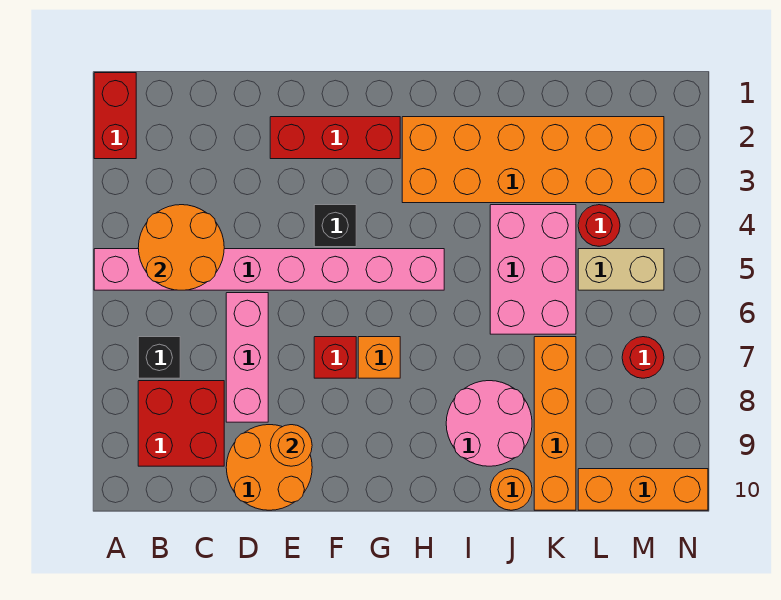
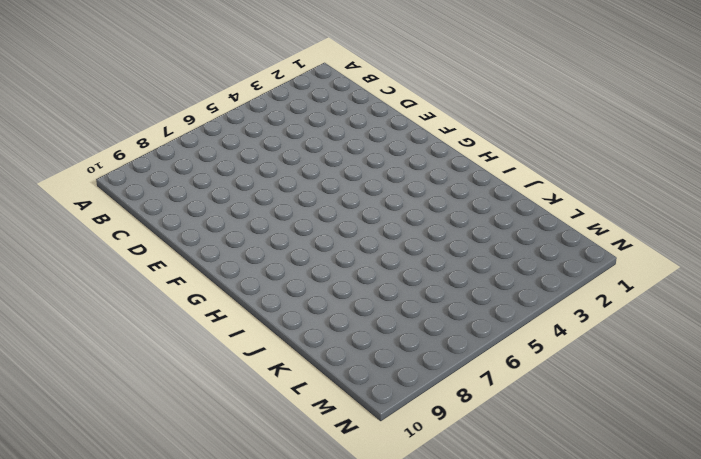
none -> red 1x2 brick [94,73,136,159]
none -> pink 1x8 brick [94,249,444,290]
none -> black 1x1 brick [138,337,180,378]

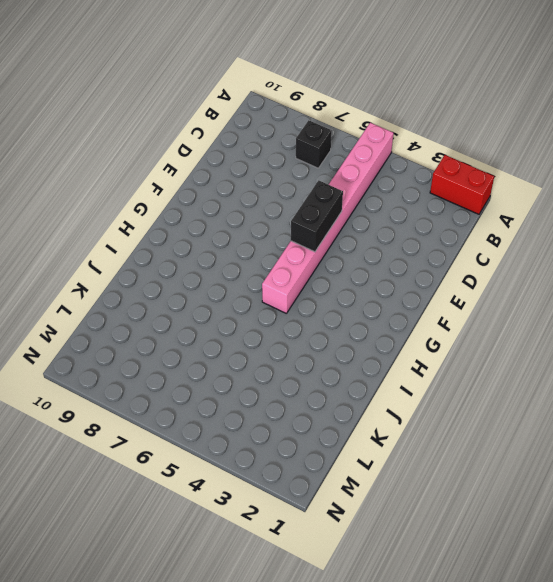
black 1x2 brick [291,181,343,252] -> none
none -> red 2x2 brick [138,381,224,466]
none -> pink 1x3 brick [226,293,268,422]
none -> orange 2x2 round brick [226,425,312,510]

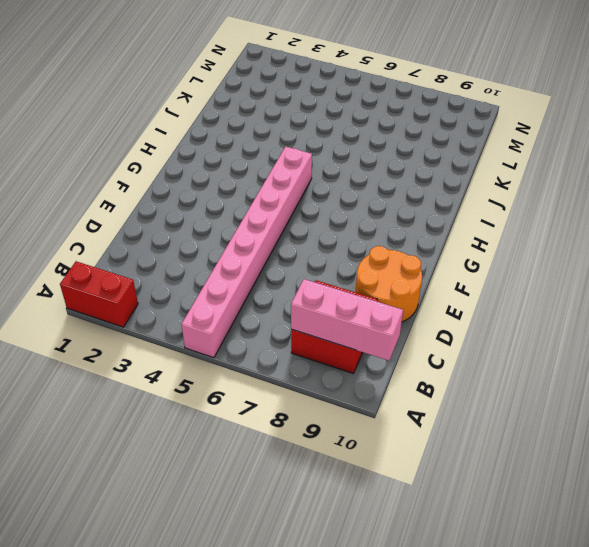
pink 1x3 brick [291,279,403,361] -> pink 1x3 brick moved to [226,293,268,422]
none -> black 1x1 brick [138,337,180,378]
none -> red 1x3 brick [270,117,400,159]
none -> black 1x1 brick [314,205,356,247]

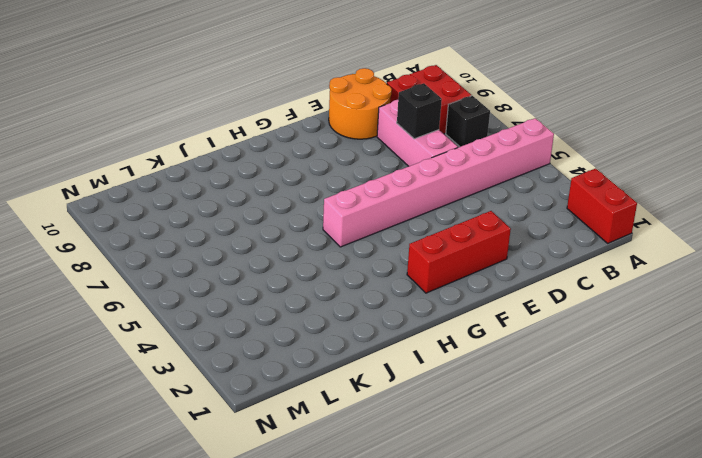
black 1x1 brick [397,83,442,139] -> black 1x1 brick moved to [314,205,356,247]
none -> red 1x1 brick [314,337,356,378]
none -> orange 1x1 brick [358,337,400,378]
none -> orange 2x6 brick [402,117,664,203]

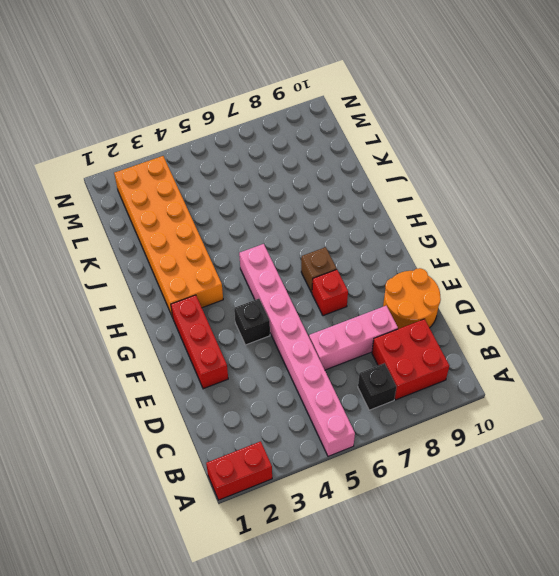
brown 1x1 brick [301,247,337,293] -> orange 1x1 brick [358,337,400,378]
none -> pink 2x2 round brick [446,381,532,466]
none -> pink 2x3 brick [490,205,576,334]
none -> orange 1x1 round brick [490,469,532,510]

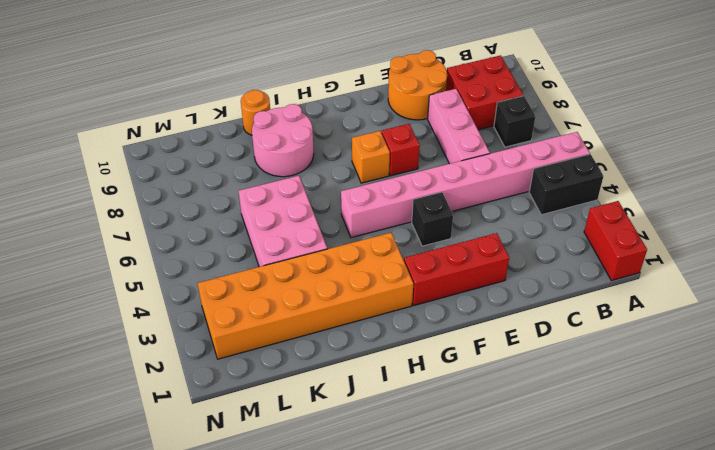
black 1x2 brick [529,154,603,215] -> none
none -> orange 1x4 brick [534,337,576,510]
none -> red 1x1 round brick [578,205,620,246]
none -> tan 1x2 brick [578,249,664,290]

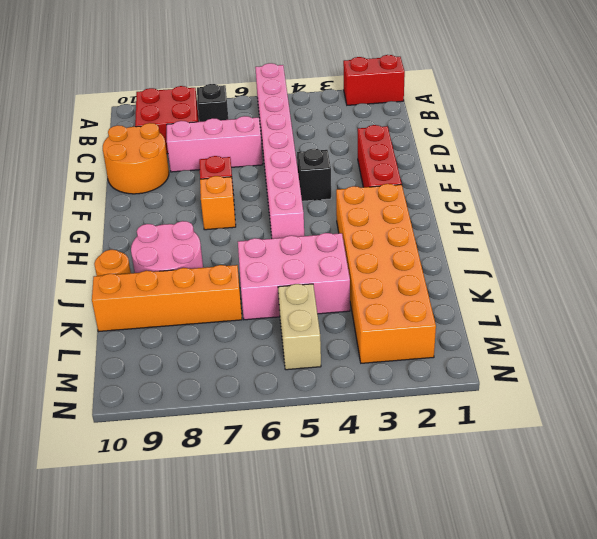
none -> red 1x1 round brick [578,205,620,246]
none -> orange 1x3 brick [578,469,708,510]
none -> red 1x1 round brick [622,337,664,378]

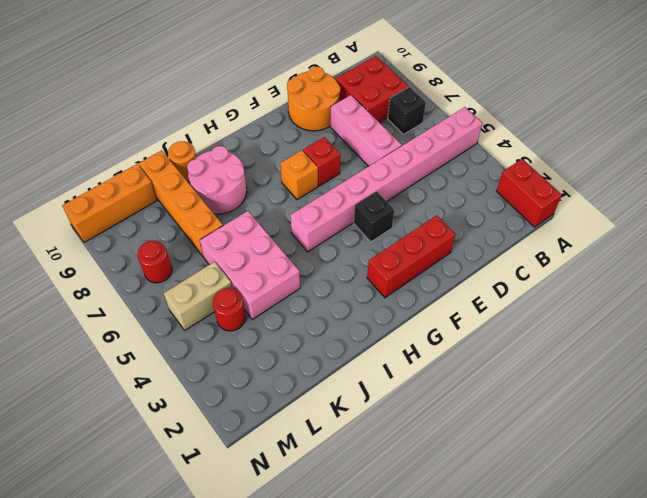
none -> orange 2x6 brick [402,117,664,203]
none -> orange 2x2 round brick [138,205,224,290]
none -> orange 1x1 round brick [270,425,312,466]

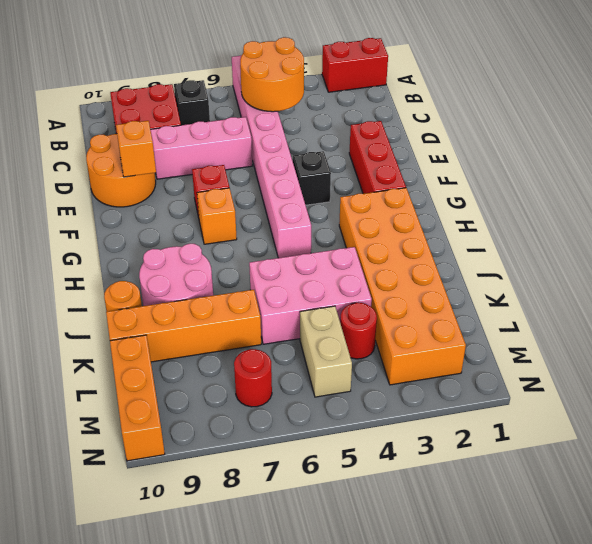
orange 1x1 brick [116,121,156,177] -> orange 1x1 round brick [270,425,312,466]

